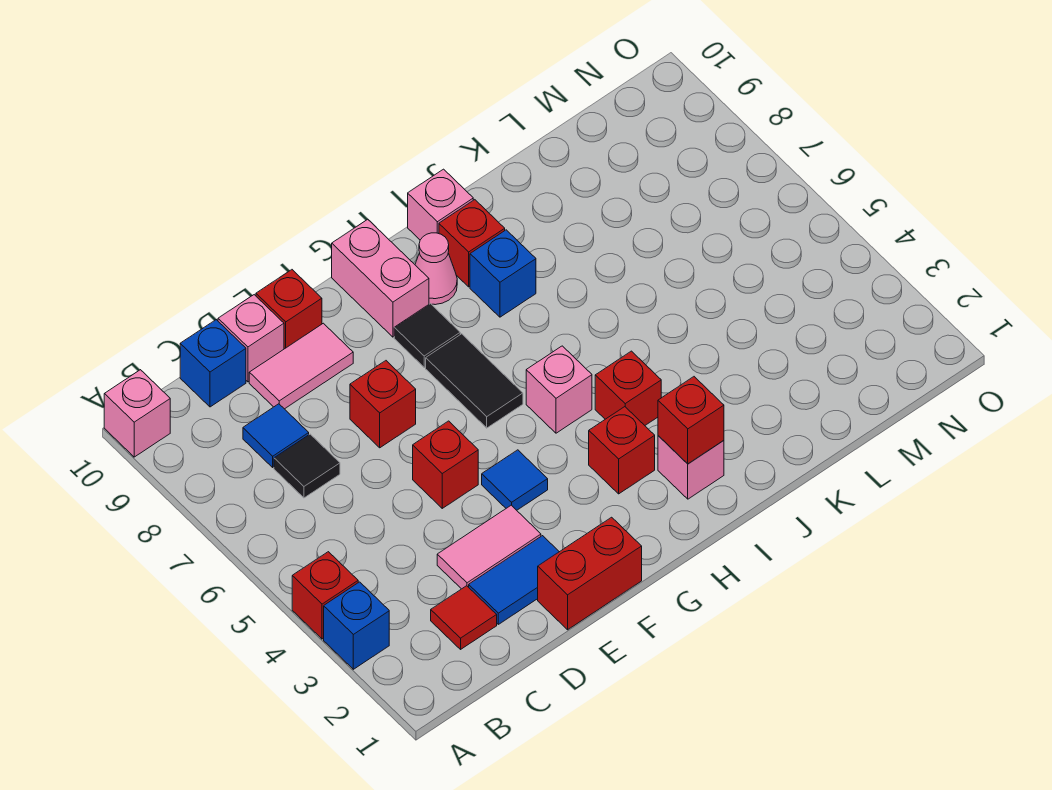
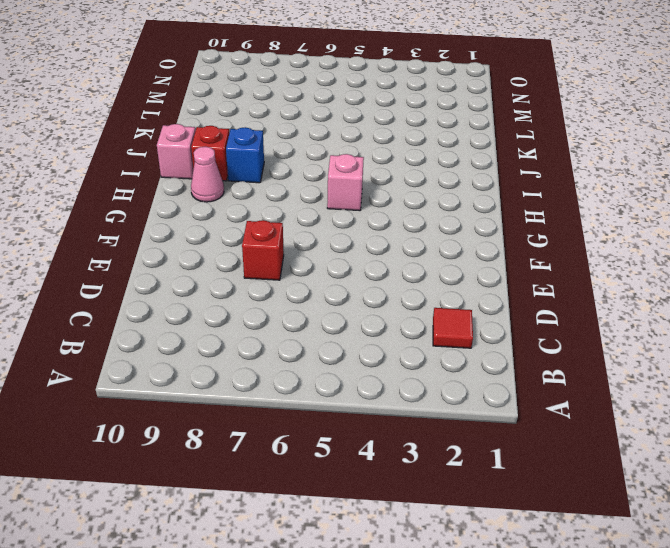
none -> blue 1x1 brick [324,582,389,669]
none -> red 1x1 brick [292,552,358,639]
none -> pink 1x1 brick [104,370,170,457]

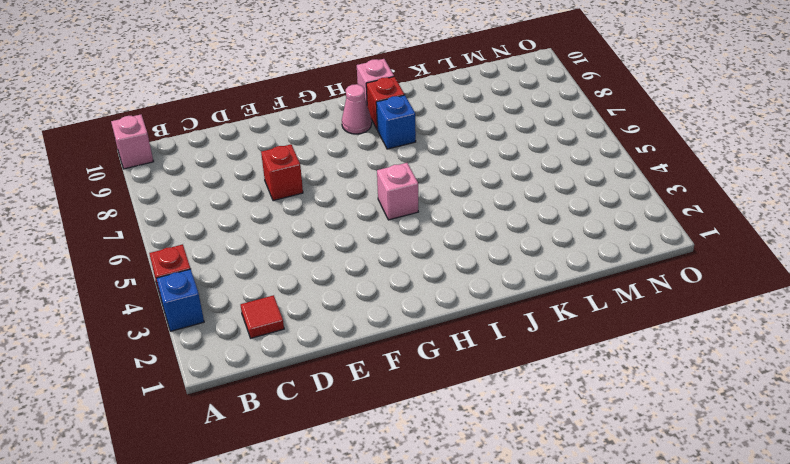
none -> black 1x1 tile [274,434,340,498]
none -> blue 1x1 tile [243,404,309,467]
none -> blue 1x1 brick [180,320,246,407]

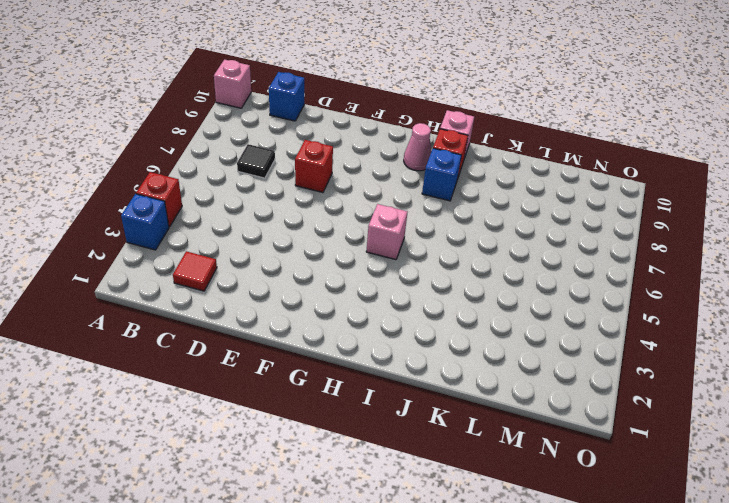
none -> blue 1x1 tile [243,404,309,467]
none -> blue 1x2 tile [469,536,559,624]
none -> pink 1x2 tile [437,505,541,589]

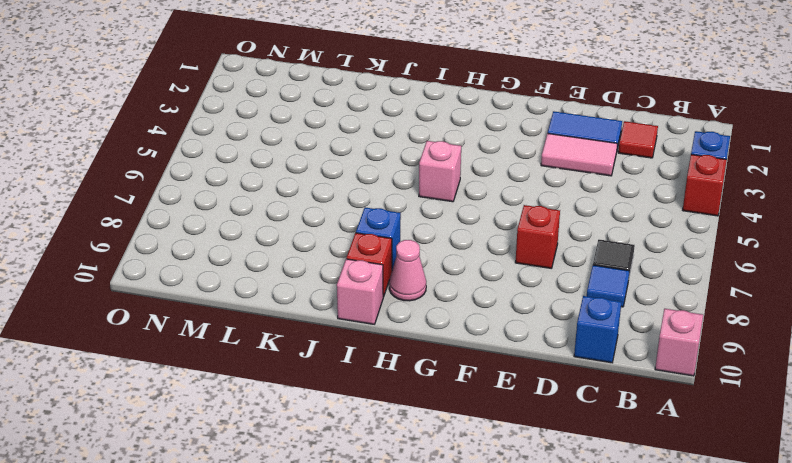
none -> pink 1x2 tile [249,323,353,409]
none -> pink 1x1 brick [218,295,284,382]
none -> red 1x2 brick [538,517,642,630]

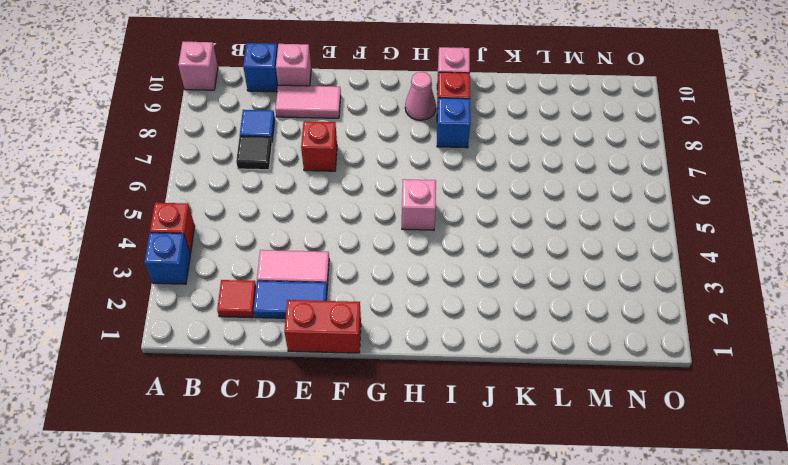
none -> red 1x1 brick [413,421,478,508]
none -> red 1x1 brick [256,270,322,349]
none -> blue 1x1 tile [482,450,548,510]

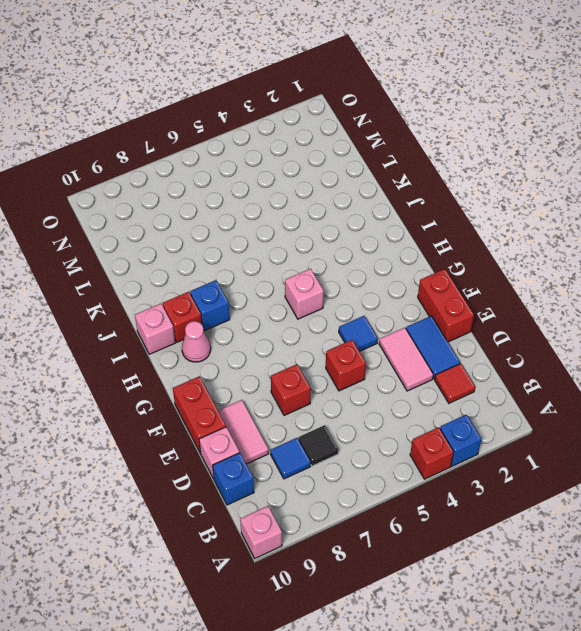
red 1x2 brick [173,376,226,453] -> red 1x1 brick [256,270,322,349]
none -> black 1x2 tile [426,334,523,428]
none -> black 1x1 tile [394,304,460,367]
none -> pink 1x2 brick [332,219,429,337]

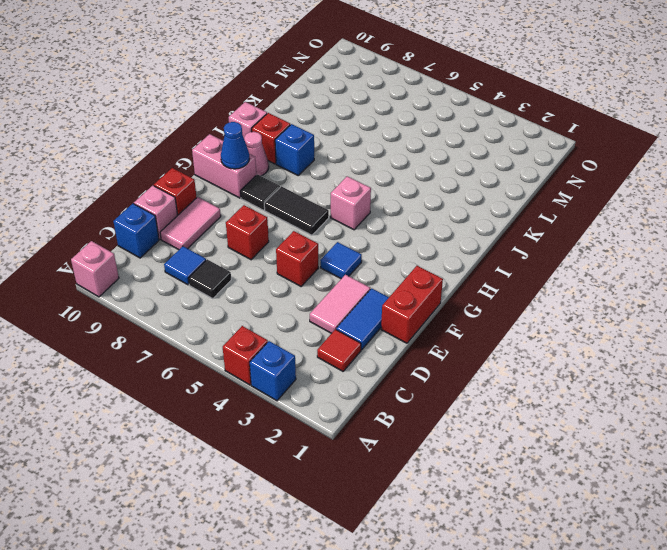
blue 1x1 cone [221,122,249,169] -> none
none -> red 1x1 brick [589,407,655,494]
none -> pink 1x1 brick [658,436,724,499]
none -> red 1x1 brick [595,351,661,425]

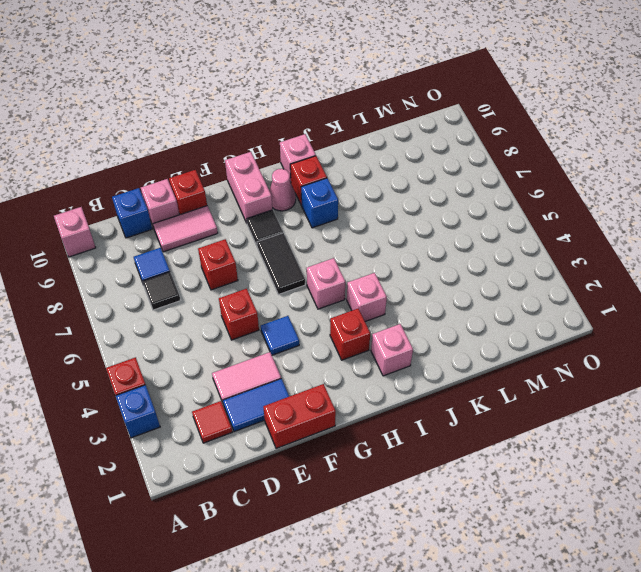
pink 1x1 brick [347,273,387,322] -> red 1x1 brick [595,351,661,425]
none -> red 1x1 brick [658,377,724,464]

